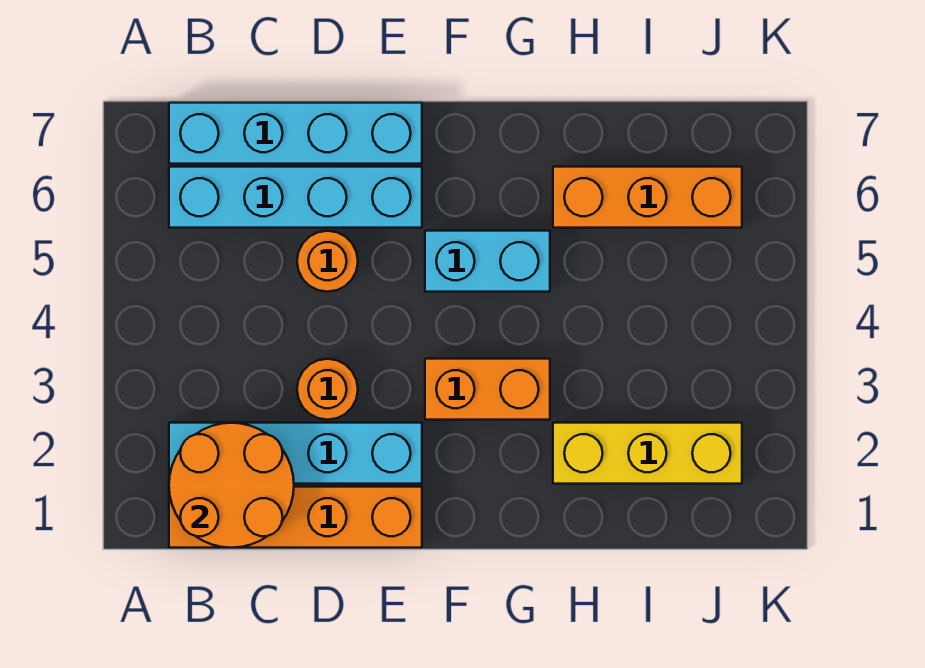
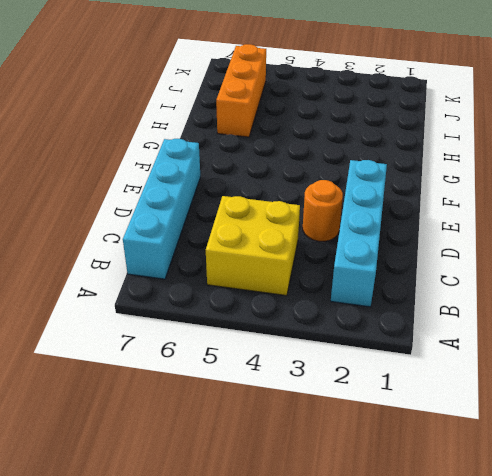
yellow 2x2 brick [206,196,300,296] -> none
none -> orange 1x4 brick [169,487,422,548]
none -> cyan 1x4 brick [169,167,422,228]

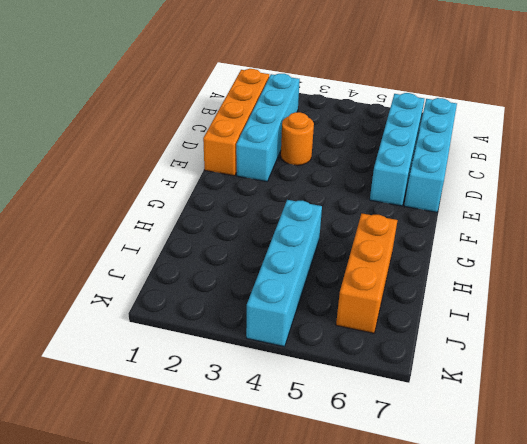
cyan 1x4 brick [246,200,322,347] -> none
none -> orange 1x1 round brick [297,231,358,292]
none -> orange 1x2 brick [425,359,550,420]

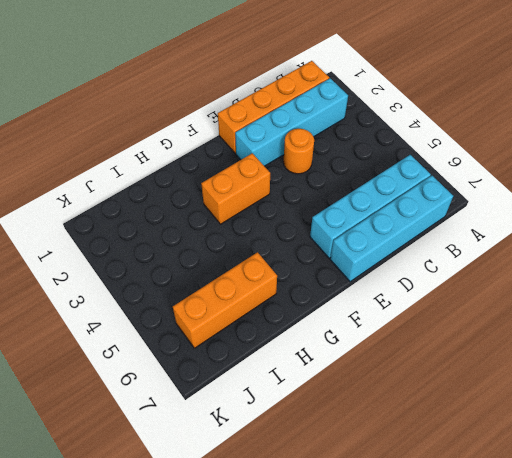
none -> orange 1x1 round brick [297,231,358,292]
none -> cyan 1x2 brick [425,231,550,292]

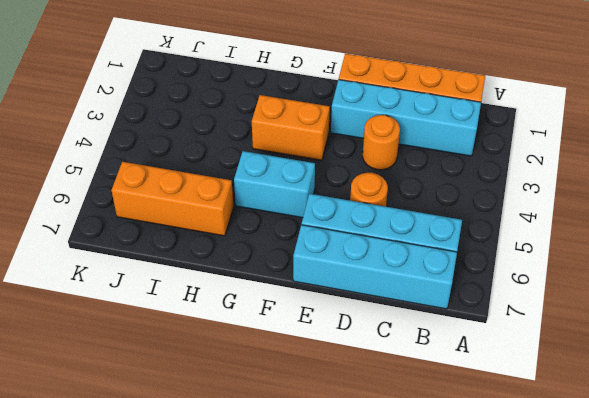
none -> yellow 1x3 brick [553,423,742,484]
none -> orange 2x2 round brick [169,423,294,548]

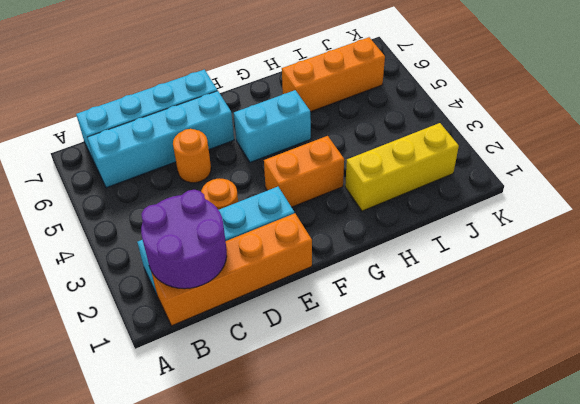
purple 2x2 round brick [141,190,227,289] -> orange 2x2 round brick [169,423,294,548]

